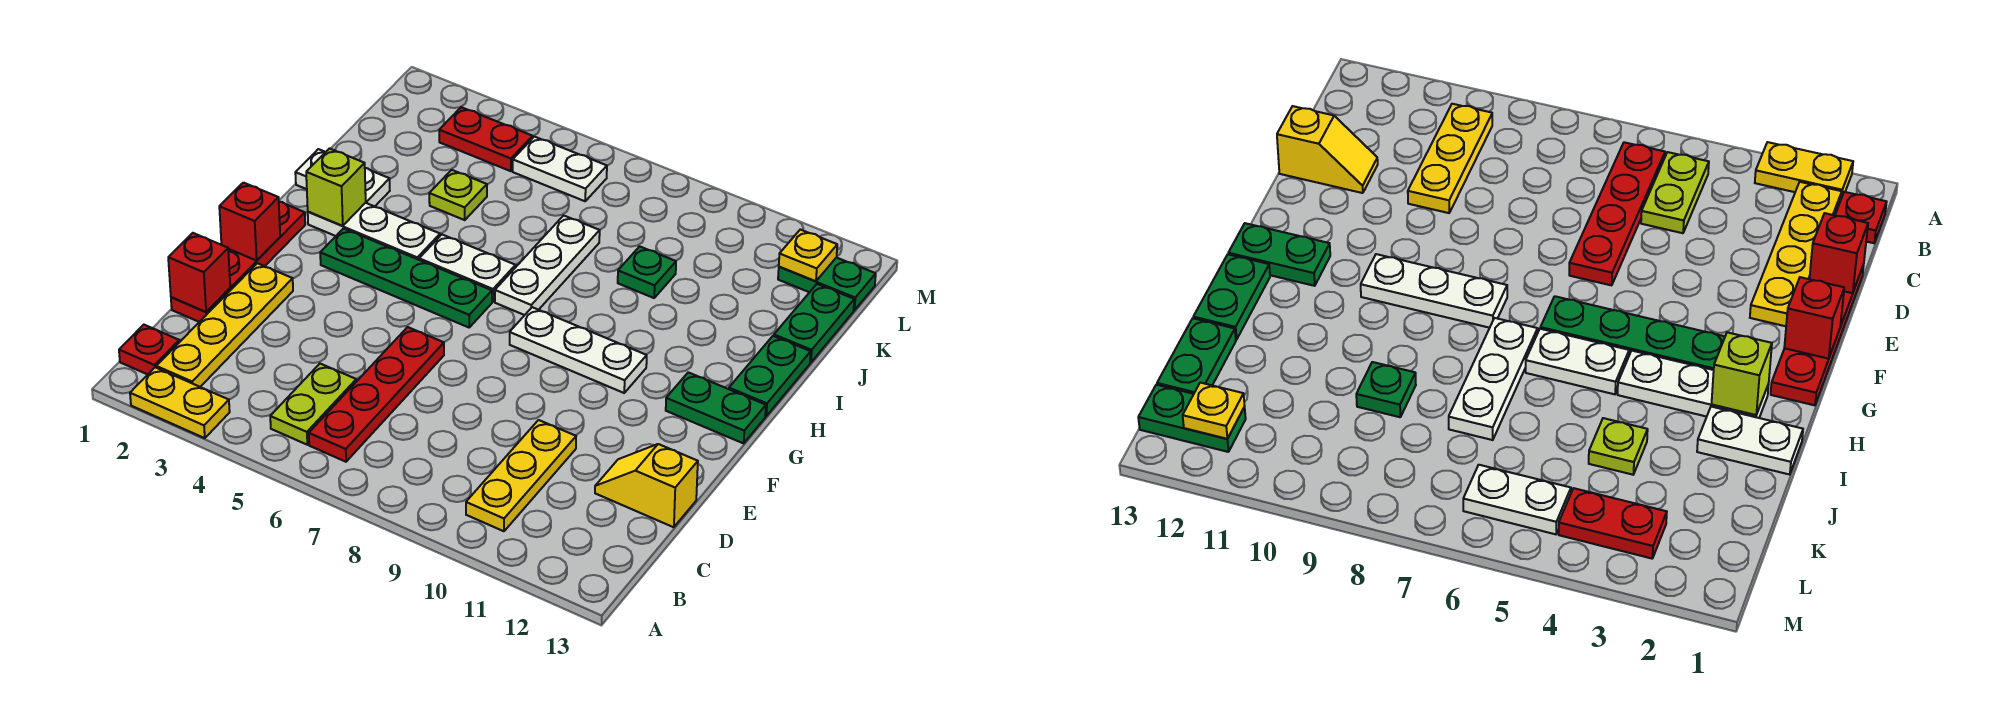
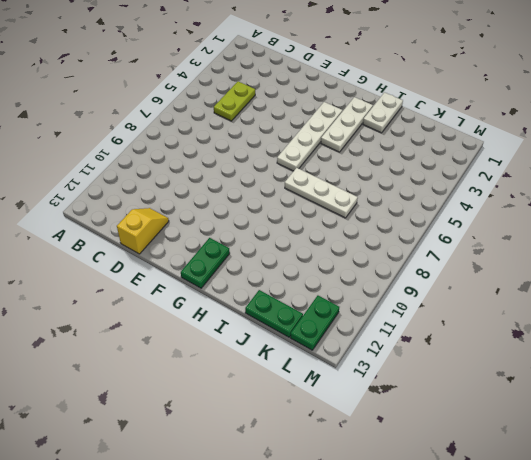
lime 1x2 plate [214,81,255,121] -> lime 1x2 plate turned to [270,364,356,445]
white 1x4 plate [277,102,342,171] -> green 1x4 plate [320,229,492,327]
none -> yellow 1x2 plate [130,367,230,438]
none -> red 1x1 plate [119,325,179,374]
none -> yellow 1x4 plate [156,263,293,387]

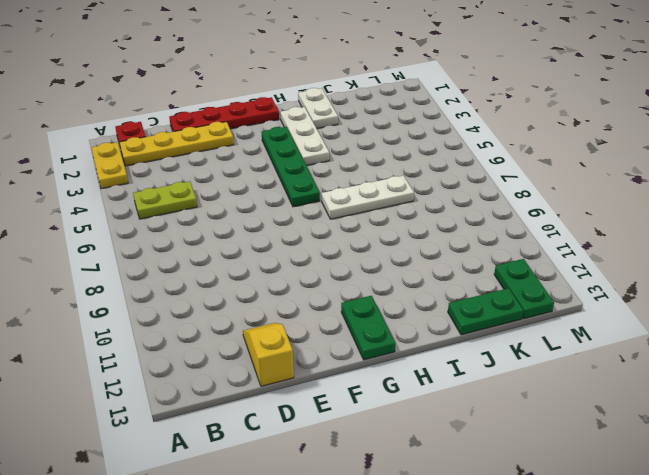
none -> red 1x4 plate [309,327,444,462]
none -> yellow 1x3 plate [466,420,576,531]
none -> white 1x3 plate [510,307,647,393]

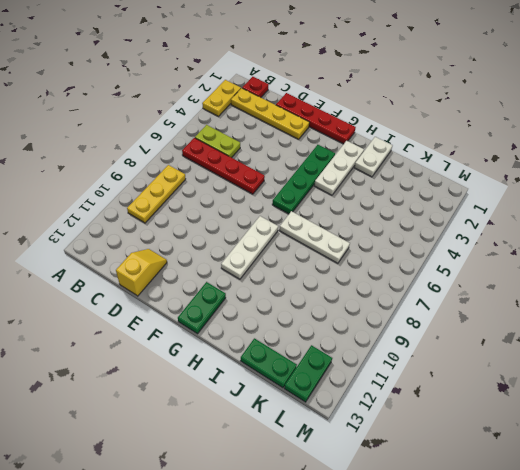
yellow 1x3 plate [127,165,185,223] -> yellow 1x3 plate turned to [466,420,576,531]
none -> white 1x2 plate [419,235,516,302]
none -> green 1x2 plate [729,336,811,416]
none -> lime 1x1 plate [429,170,487,220]

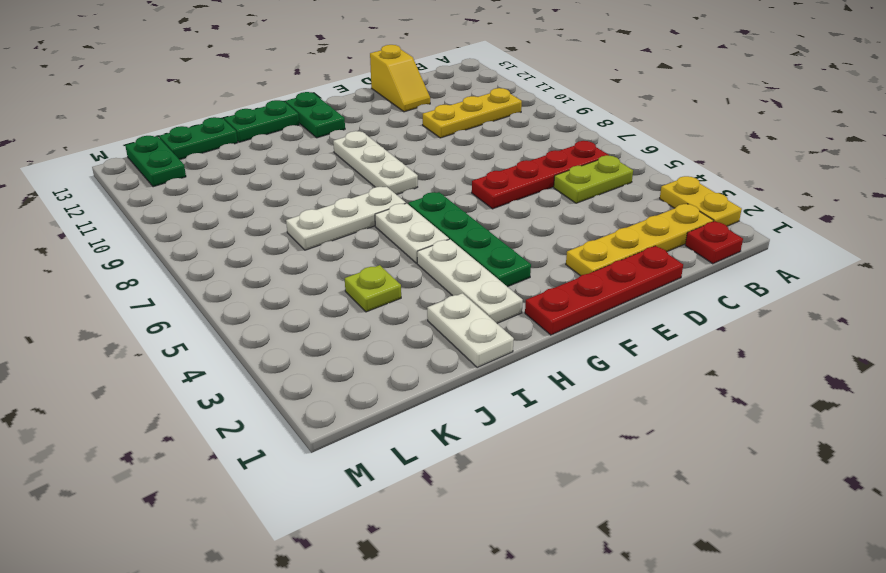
none -> green 1x1 plate [618,246,676,298]
none -> red 1x2 plate [439,107,533,171]
none -> white 1x2 plate [513,137,607,201]

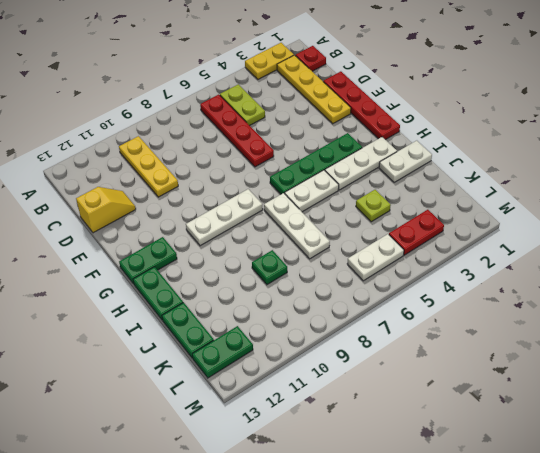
none -> red 1x1 brick [168,233,230,312]
none -> red 1x1 brick [219,183,280,261]
none -> lime 1x1 brick [306,149,366,226]

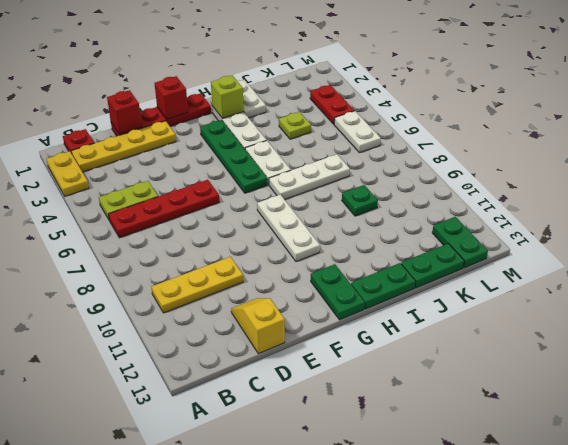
none -> yellow 1x1 plate [779,230,837,281]

